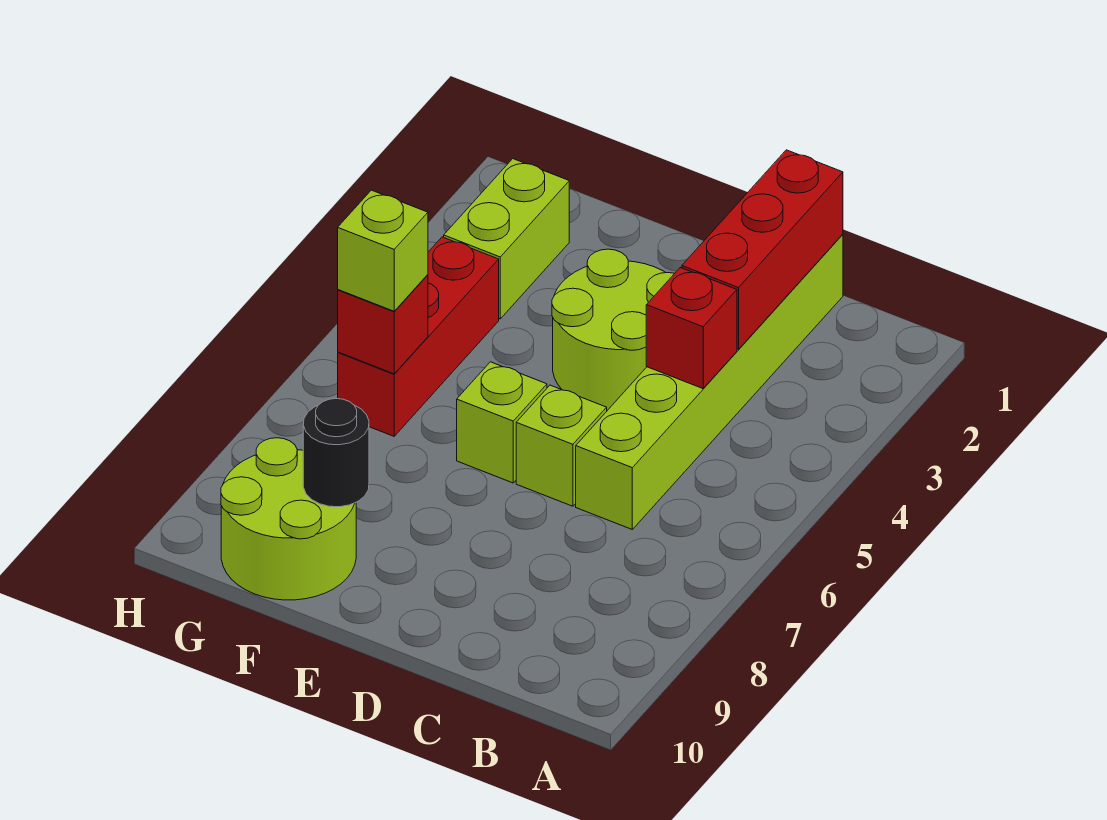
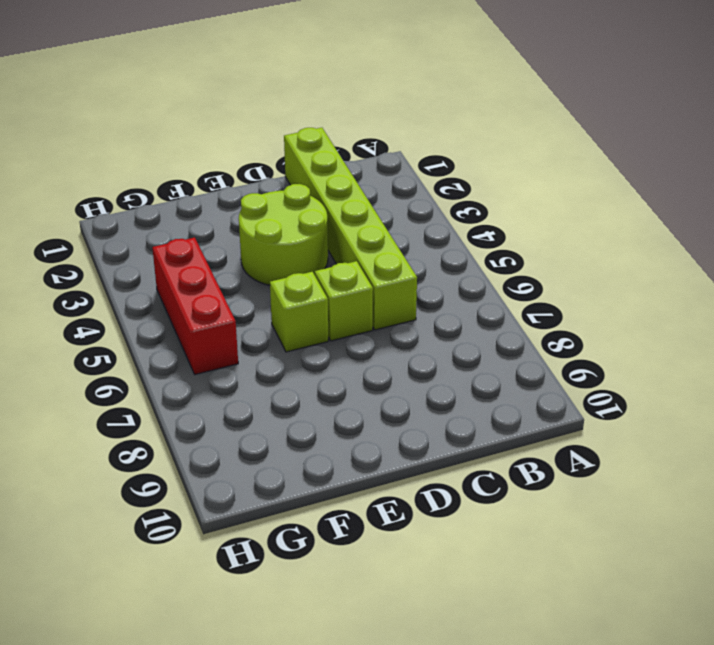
none -> lime 2x2 round brick [221,438,356,600]
none -> lime 1x2 brick [444,159,569,319]
none -> red 1x3 brick [682,150,843,349]

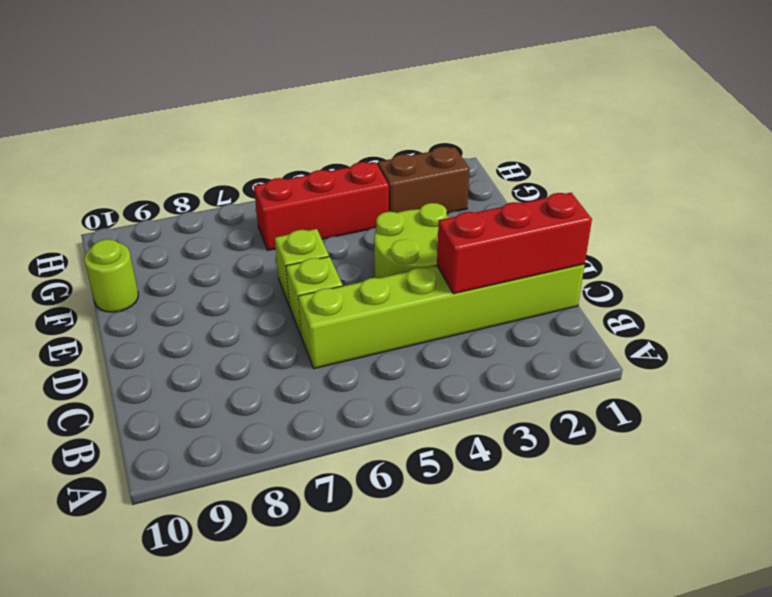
lime 1x1 round brick [84,239,138,312] -> lime 2x2 round brick [221,438,356,600]
brown 1x2 brick [378,147,470,213] -> lime 1x2 brick [444,159,569,319]
none -> red 1x1 brick [646,268,737,389]
none -> black 1x1 round brick [303,399,369,507]
none -> red 1x1 brick [338,275,428,374]

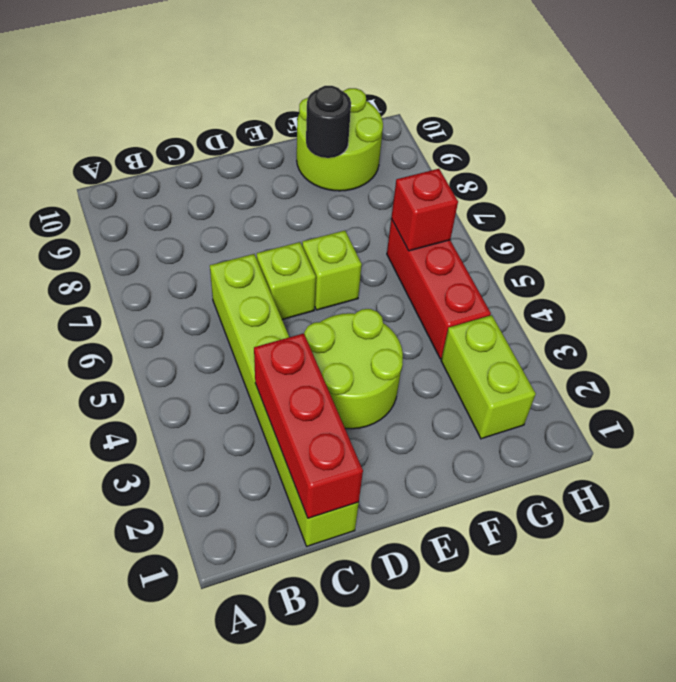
none -> red 1x1 brick [646,268,737,389]
none -> lime 1x1 brick [338,190,428,311]

